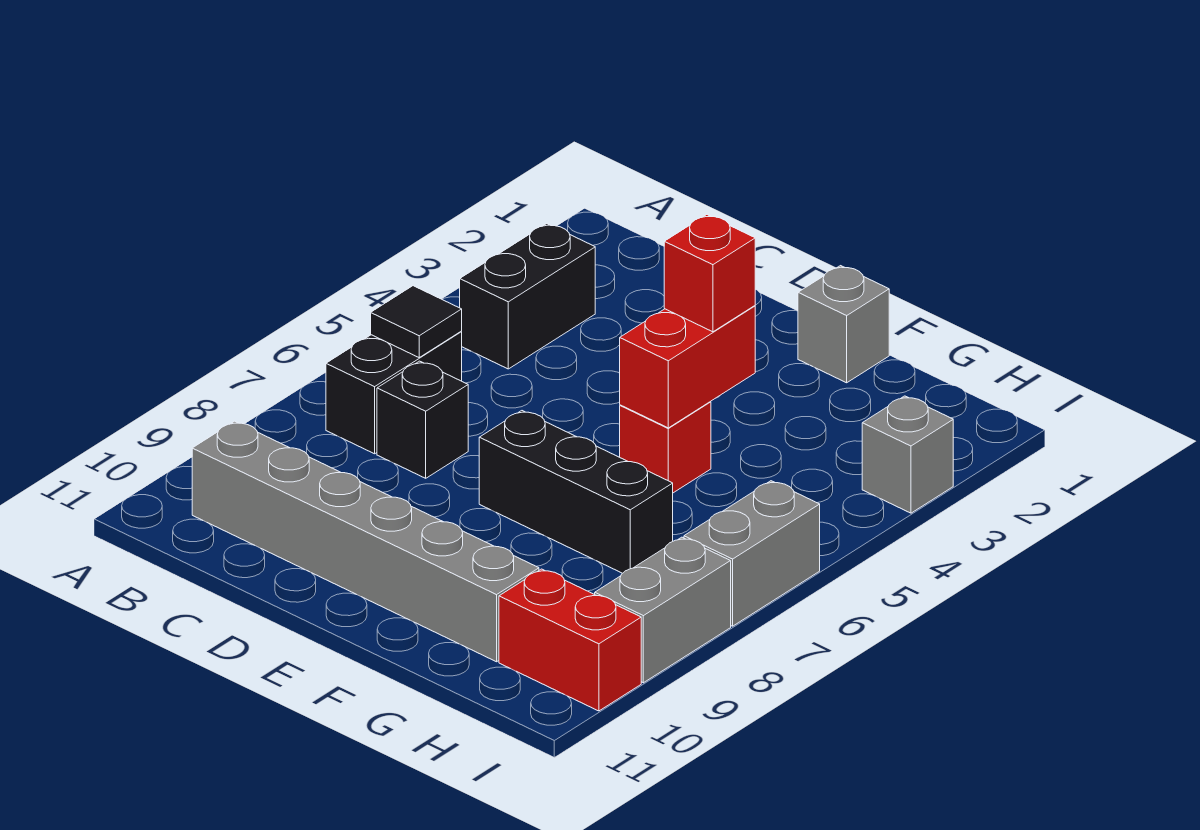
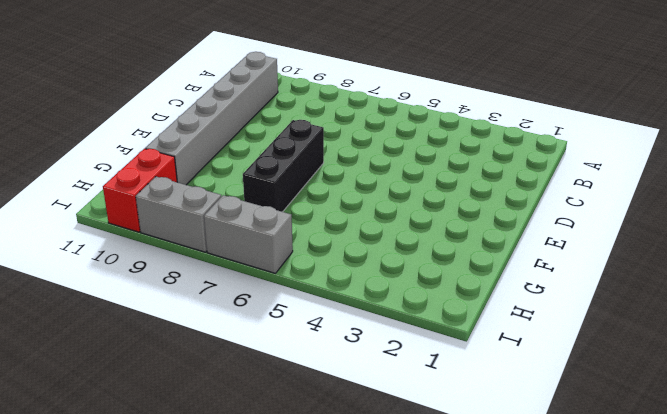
none -> black 1x2 brick [460,224,595,369]
none -> black 1x2 brick [326,332,462,454]
none -> black 1x1 brick [377,361,468,478]

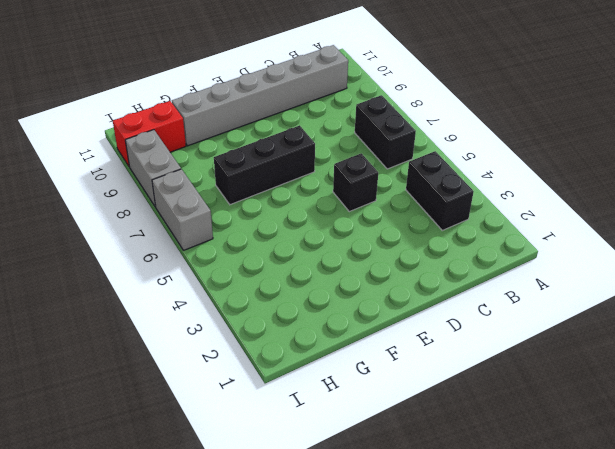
black 1x1 brick [333,153,378,212] -> black 1x1 brick moved to [377,361,468,478]
none -> grey 1x1 brick [798,266,889,383]
none -> red 1x1 brick [620,402,711,493]
none -> grey 1x1 brick [862,396,953,513]

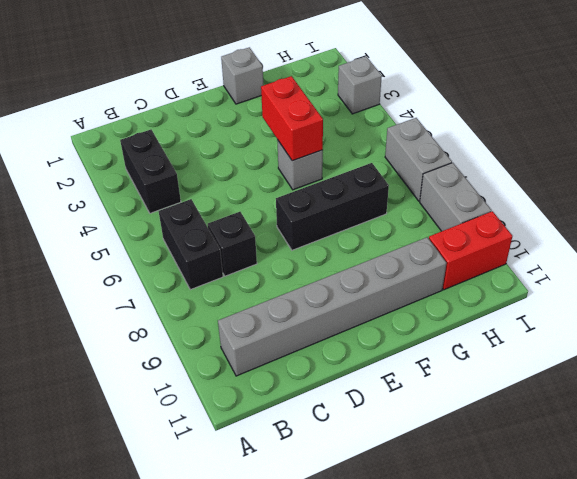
grey 1x1 brick [277,140,323,190] -> red 1x1 brick [620,402,711,493]
none -> black 1x1 tile [371,286,462,357]
none -> red 1x1 brick [664,215,755,332]

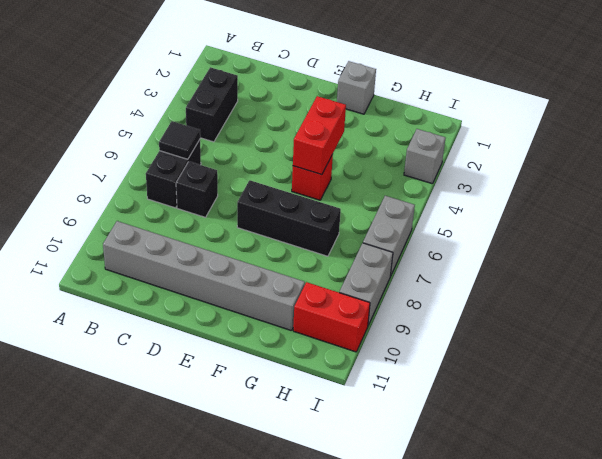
none -> red 1x1 brick [664,215,755,332]

